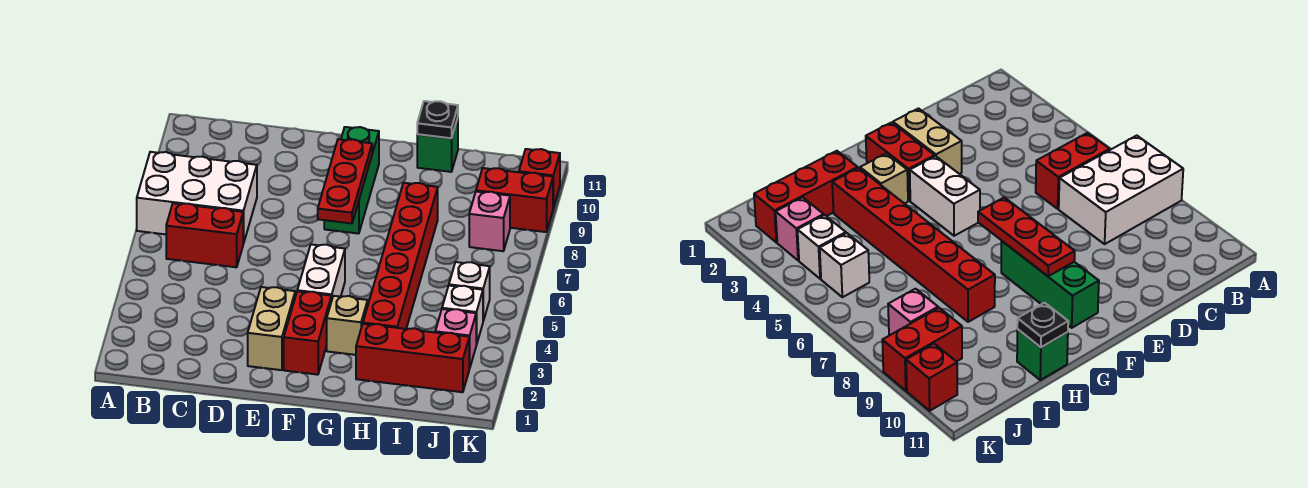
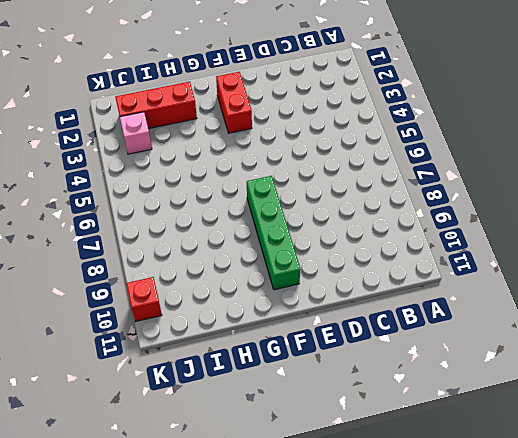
green 1x4 brick [247,176,301,290] -> green 1x3 brick [324,127,379,234]
none -> white 2x3 brick [137,152,257,244]
none -> red 1x2 brick [166,203,243,267]
none -> tan 1x2 brick [248,287,295,370]

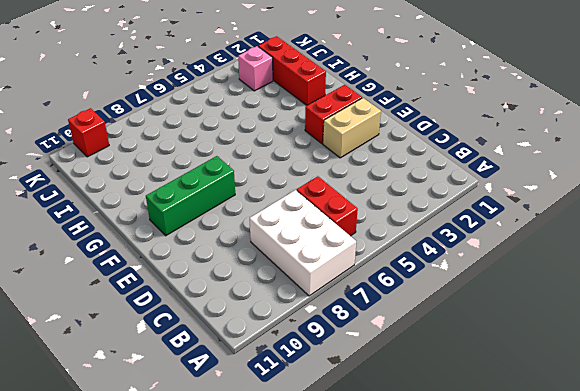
none -> white 1x2 brick [297,244,345,301]
none -> tan 1x1 brick [327,296,368,355]
none -> red 1x6 brick [363,183,438,329]

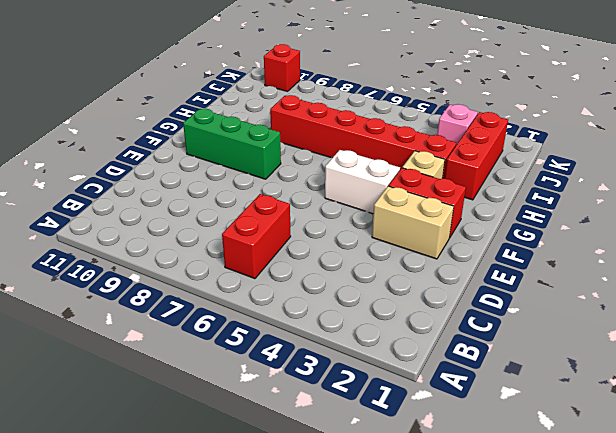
none -> white 2x3 brick [137,152,257,244]
none -> green 1x1 brick [417,118,458,172]
none -> white 1x1 brick [442,286,483,345]

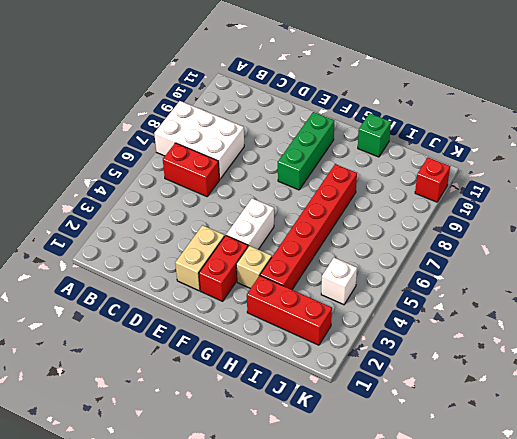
none -> pink 1x1 brick [435,309,476,368]
none -> white 1x1 brick [449,262,490,321]
none -> pink 1x1 brick [469,192,510,251]

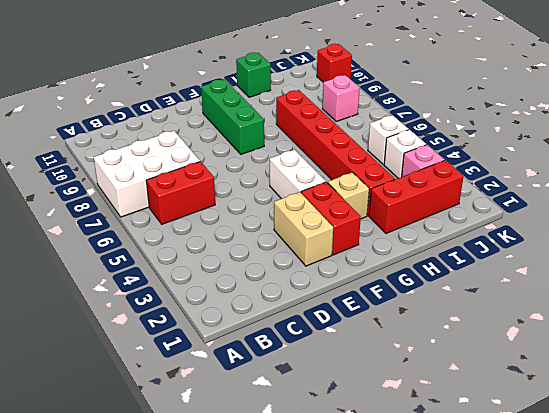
none -> red 1x2 brick [476,168,553,232]
none -> red 1x3 plate [318,139,372,223]
none -> black 1x1 plate [417,101,458,138]

